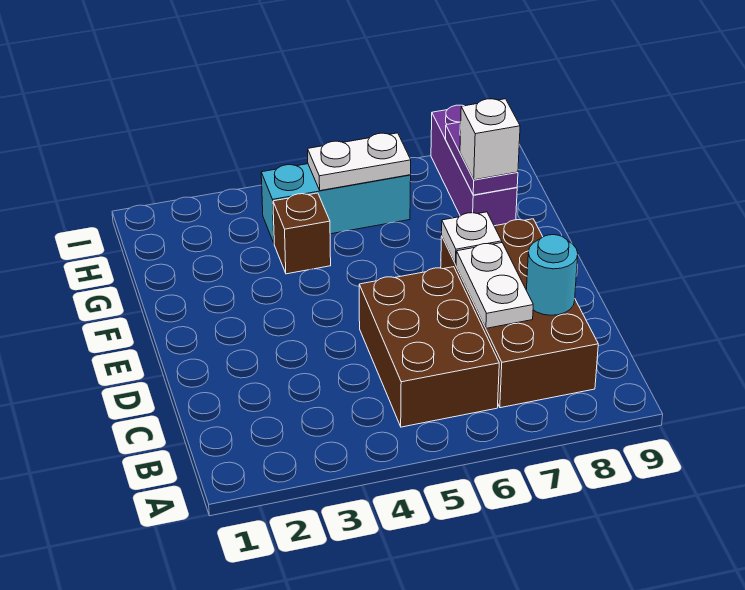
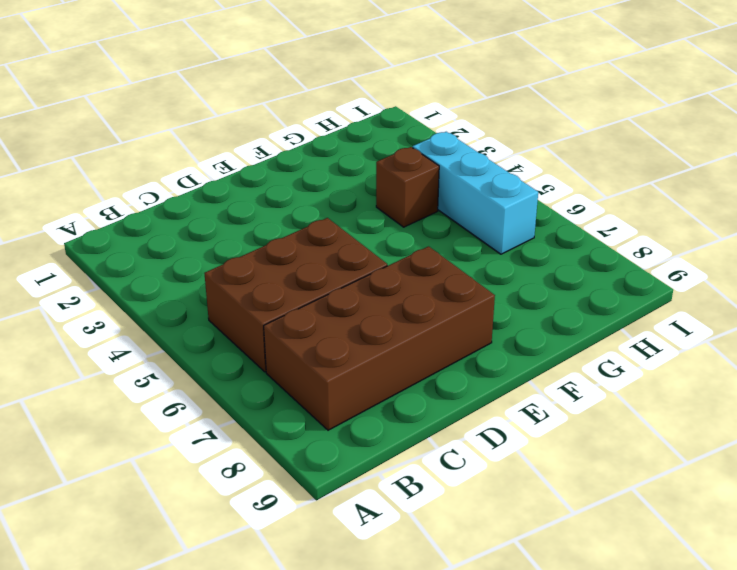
none -> purple 1x3 brick [431,105,517,226]
none -> white 1x2 plate [456,243,533,328]

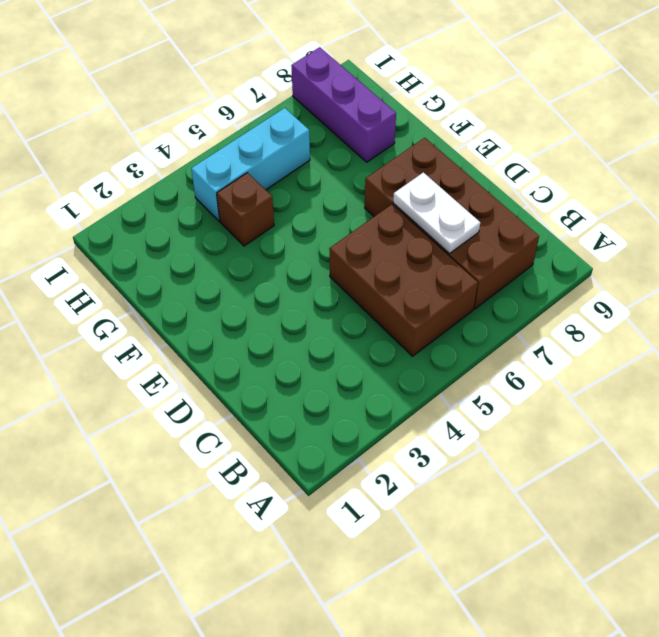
none -> cyan 1x1 round brick [526,235,578,315]
none -> white 1x1 plate [442,212,502,264]

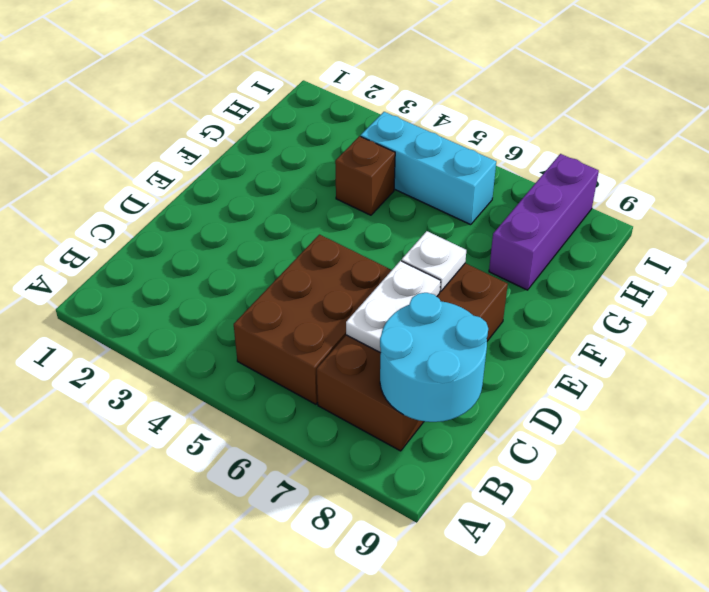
cyan 2x2 round brick [380,293,488,422] -> cyan 1x1 round brick [526,235,578,315]
none -> purple 1x2 plate [446,122,518,195]
none -> white 1x2 plate [308,133,411,191]

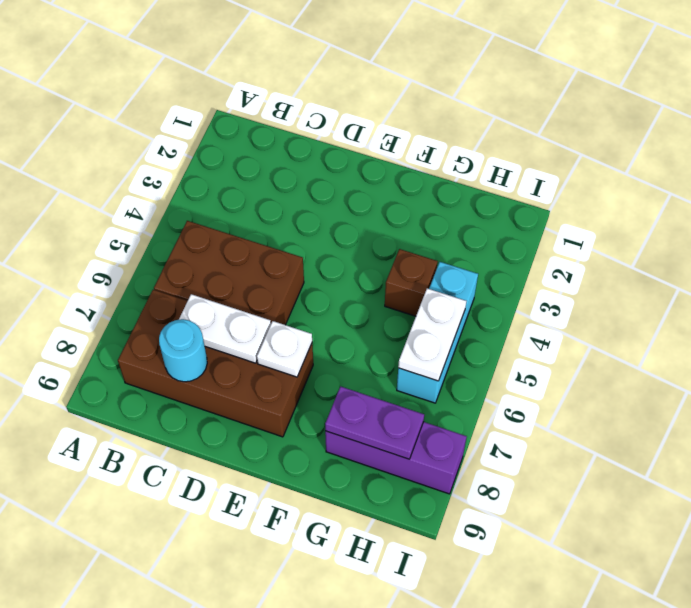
none -> white 1x1 brick [460,99,520,180]

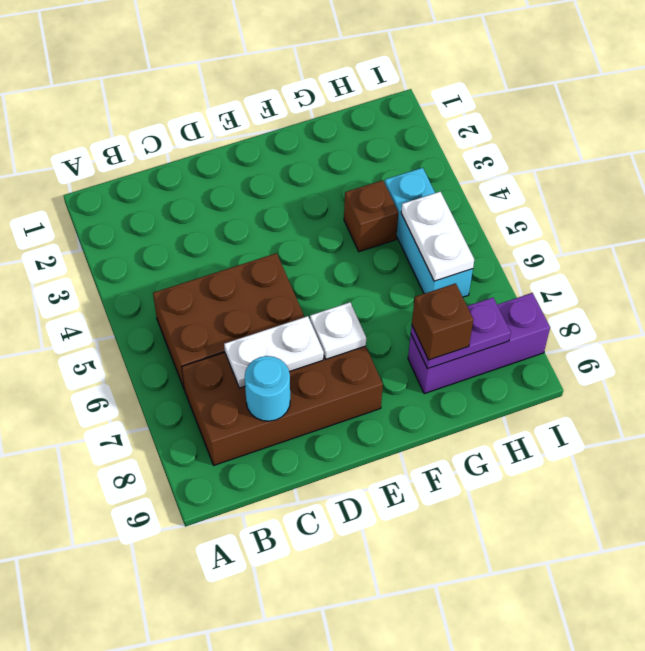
brown 1x1 brick [412,283,473,360] -> white 1x1 brick [460,99,520,180]

